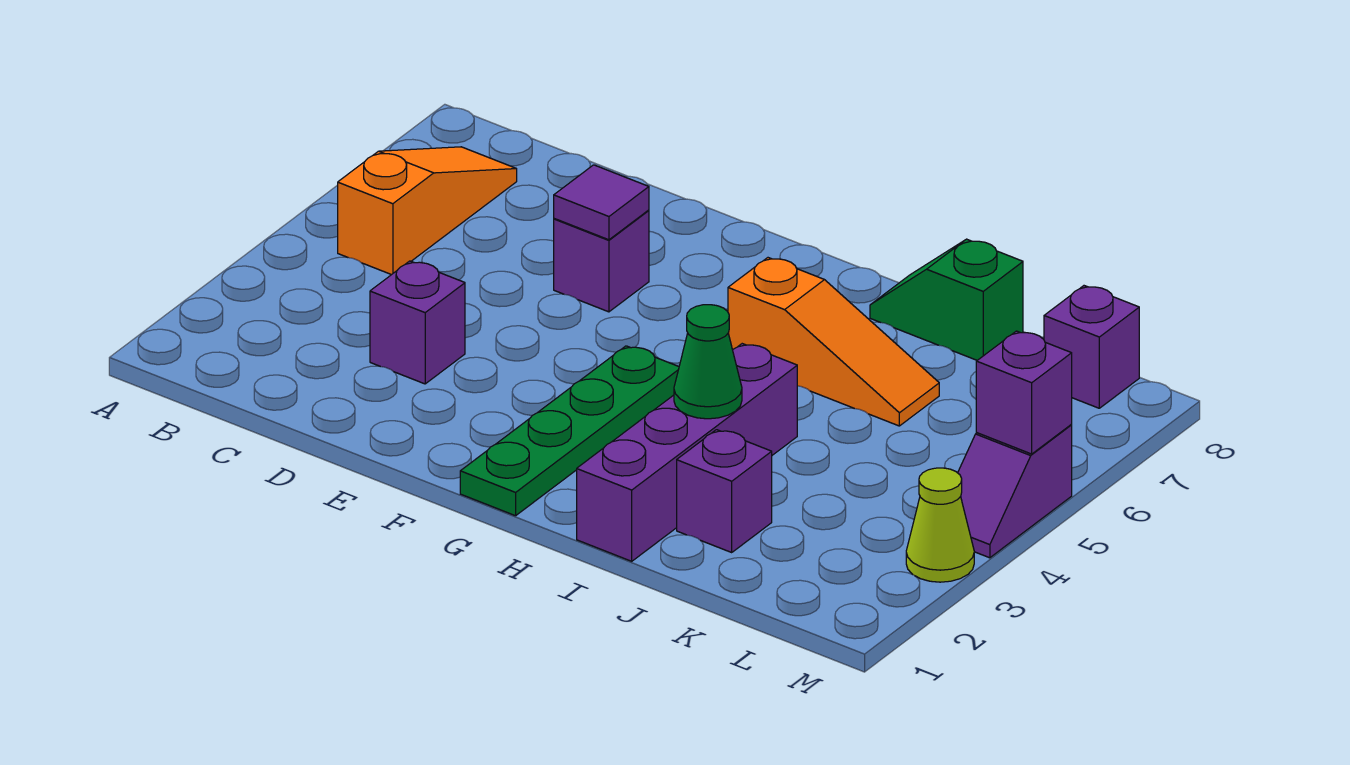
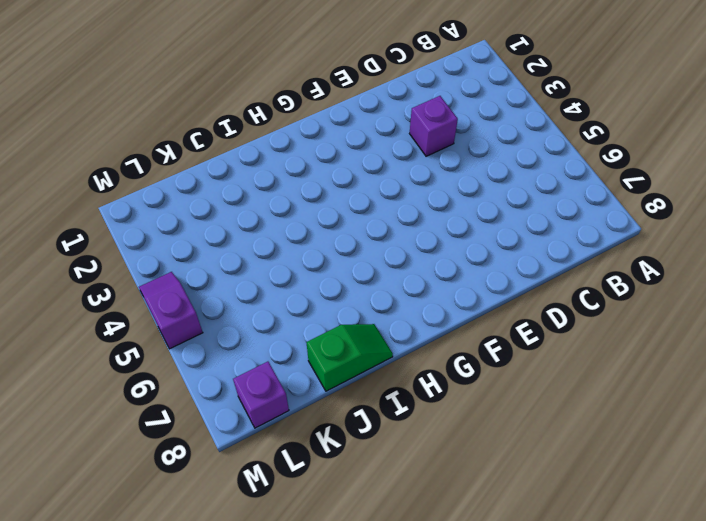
none -> orange 1x3 slope [338,147,517,275]
none -> purple 1x1 brick [554,210,649,312]
none -> green 1x4 plate [460,346,679,516]

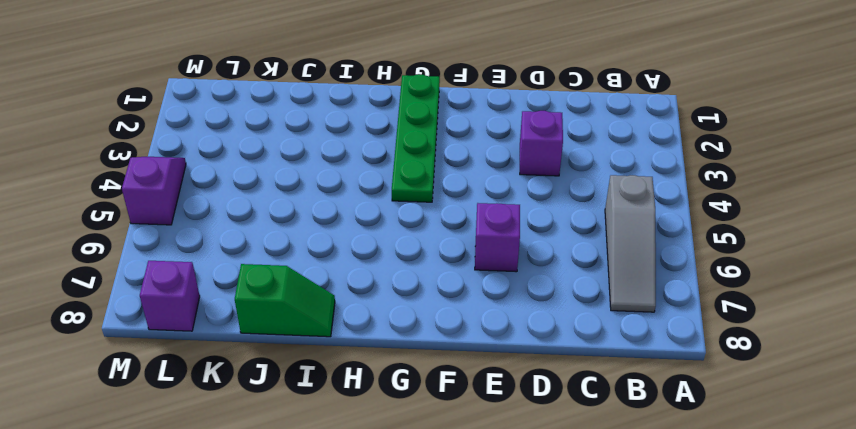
grey 1x3 slope [605,175,656,312] -> orange 1x3 slope [338,147,517,275]
none -> orange 1x3 slope [728,258,939,426]
none -> purple 1x4 brick [577,344,797,561]
none -> purple 1x1 brick [677,430,772,552]

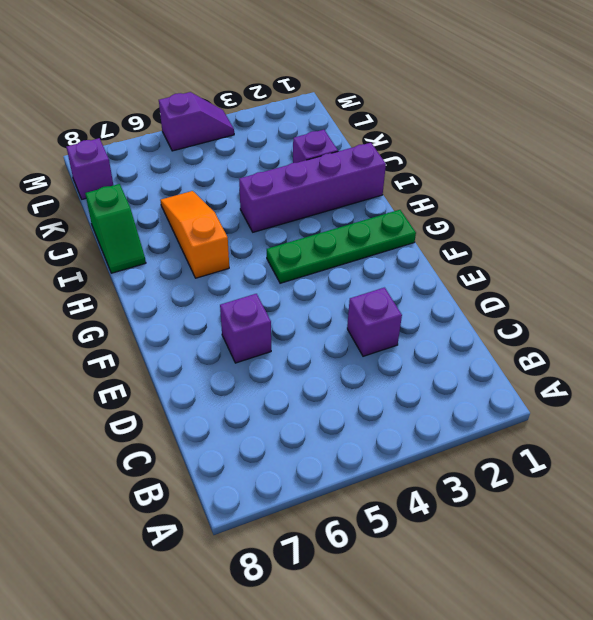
none -> orange 1x3 slope [338,147,517,275]
none -> lime 1x1 cone [906,468,974,582]
none -> purple 1x1 tile [554,165,649,240]

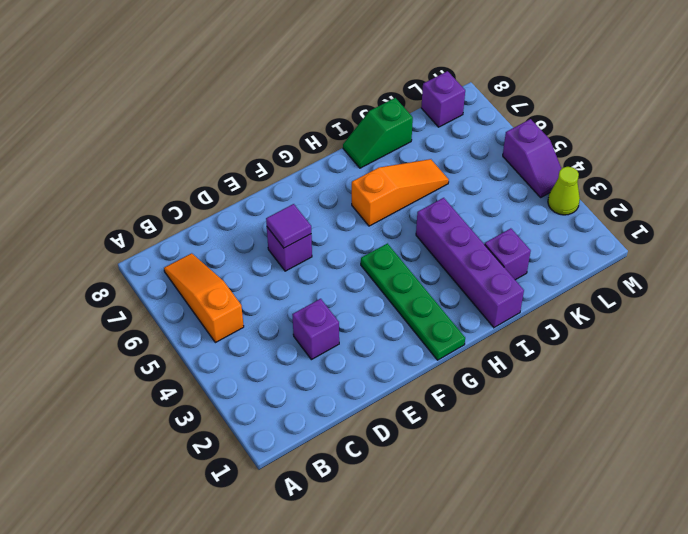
none -> green 1x1 cone [674,305,742,419]
none -> purple 1x1 brick [976,331,1072,454]

